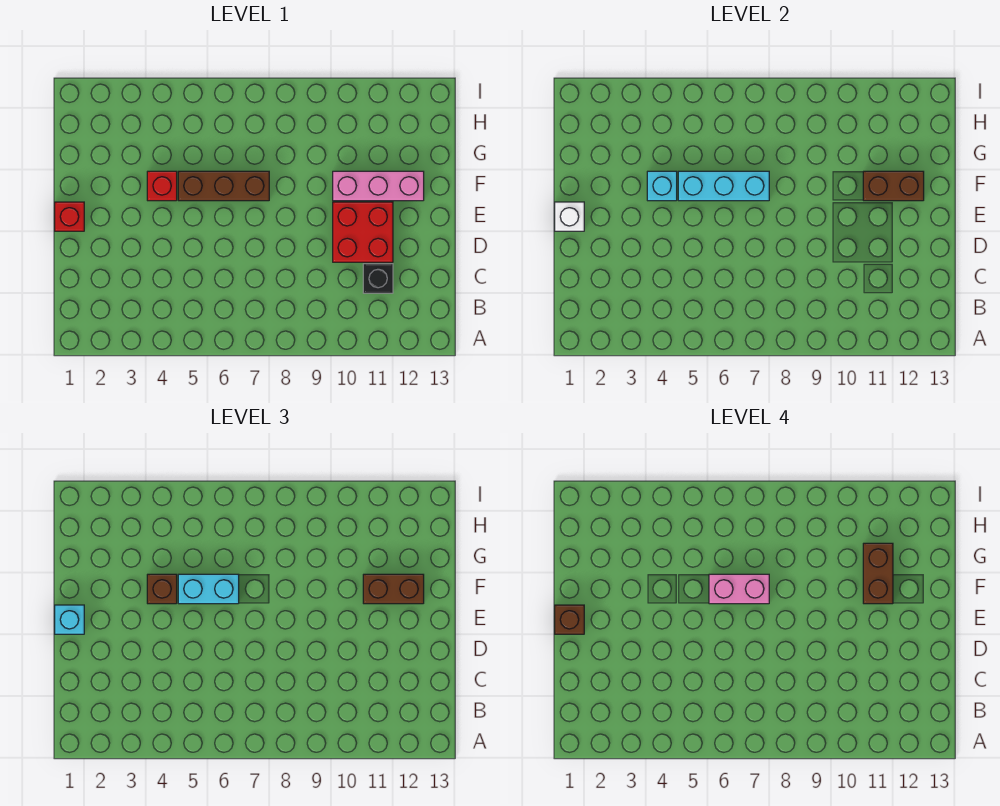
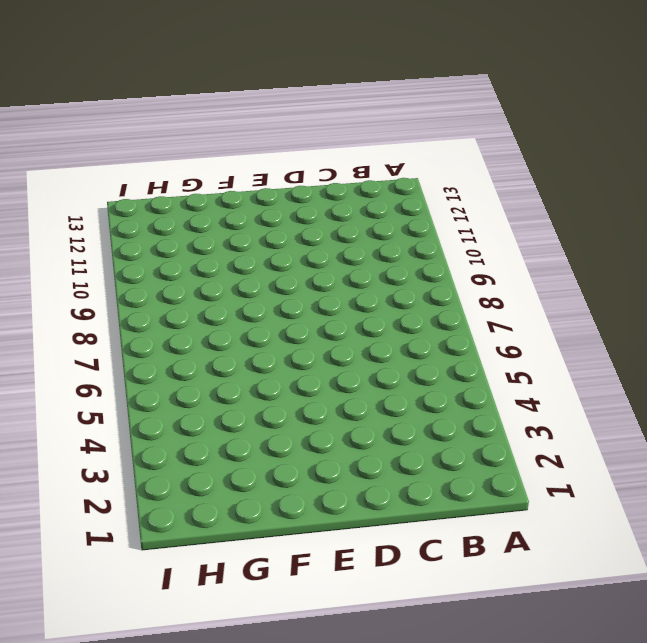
none -> black 1x1 brick [363,264,393,293]
none -> red 2x2 brick [333,202,393,262]
none -> red 1x1 brick [55,202,84,231]

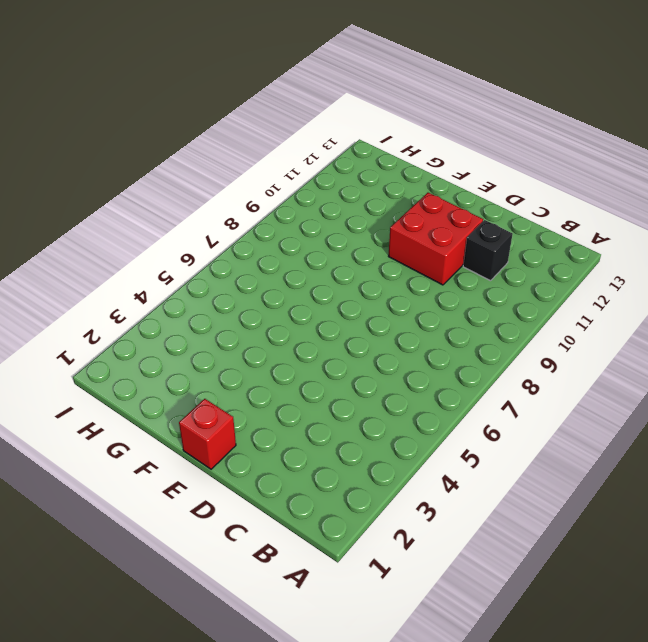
none -> red 1x1 brick [147,171,177,201]
none -> brown 1x3 brick [178,171,269,201]
none -> pink 1x3 brick [333,171,424,201]

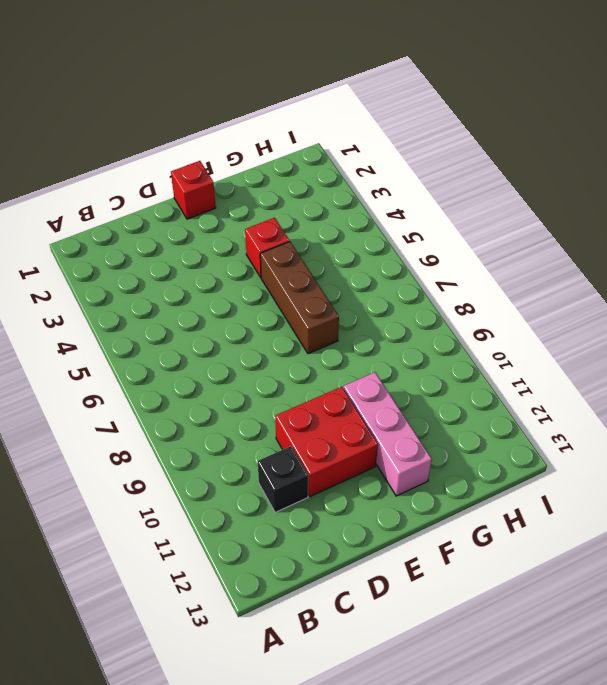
none -> white 1x1 brick [555,202,584,231]
none -> cyan 1x1 brick [647,171,677,201]
none -> cyan 1x3 brick [678,171,769,201]

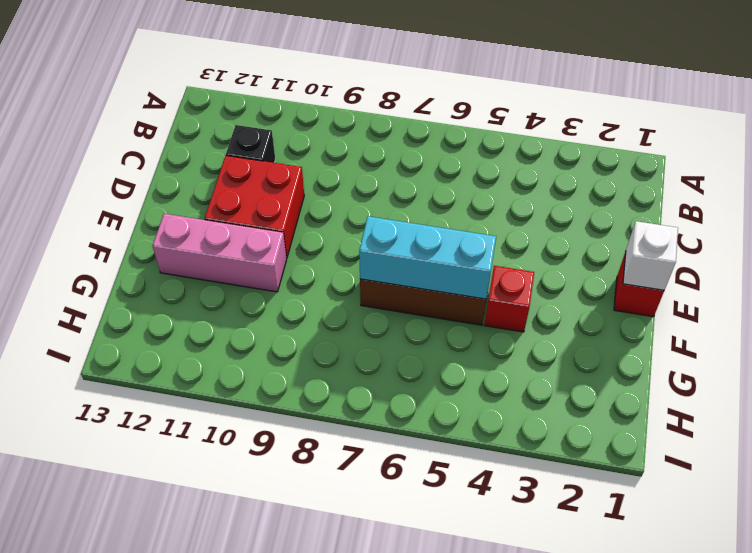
none -> cyan 1x1 brick [647,171,677,201]
none -> brown 1x2 brick [863,171,924,201]
none -> cyan 1x1 brick [55,605,84,634]

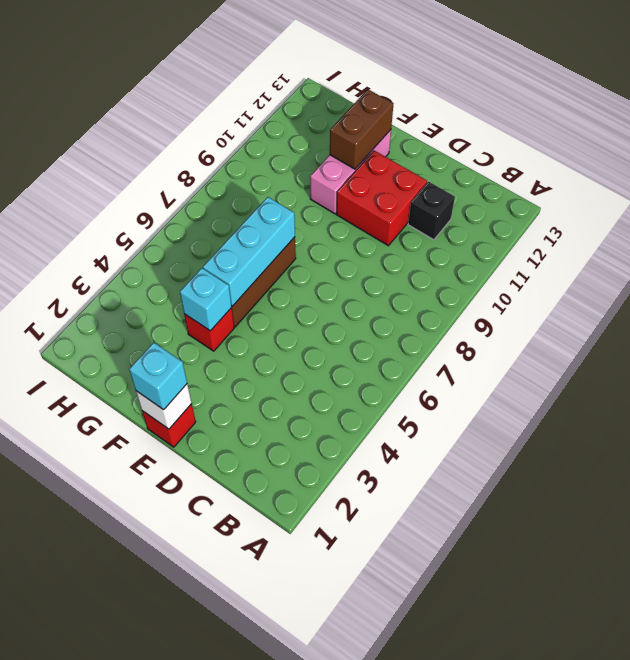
none -> brown 1x1 brick [147,574,177,604]
none -> cyan 1x2 brick [178,574,239,604]
none -> brown 1x2 brick [363,574,424,604]

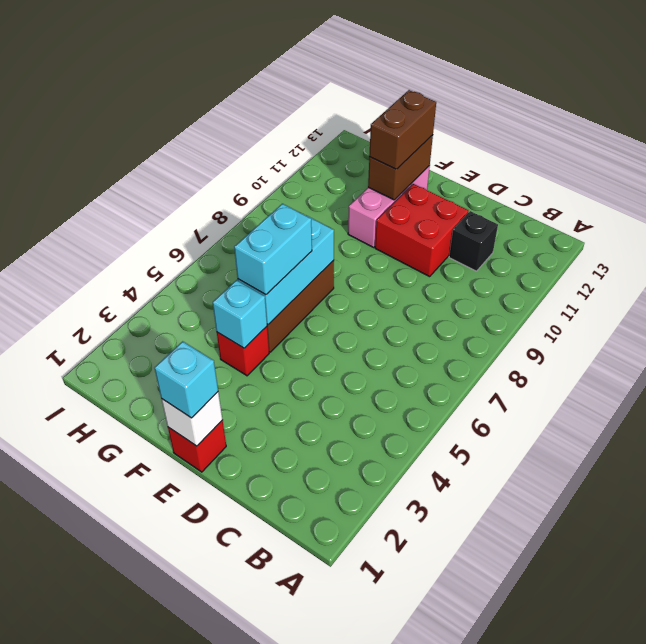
none -> brown 1x1 brick [147,574,177,604]
none -> brown 1x1 brick [555,605,584,634]
none -> pink 1x2 brick [709,574,769,604]

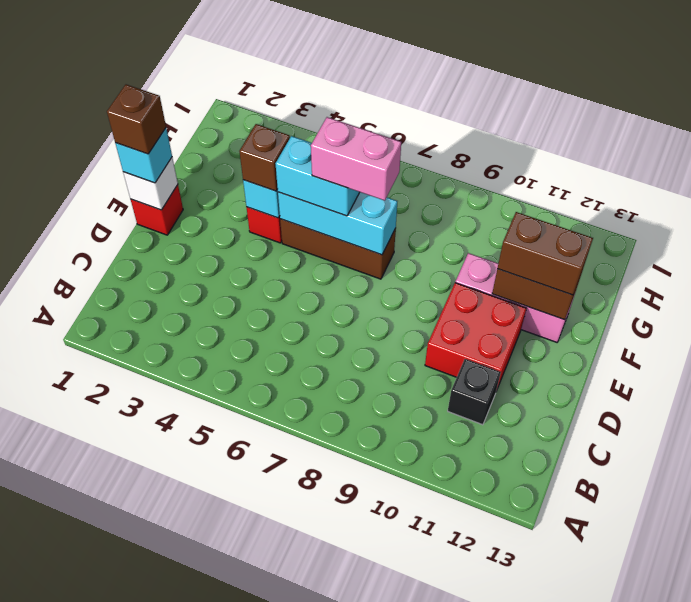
none -> brown 1x2 brick [863,543,893,604]

